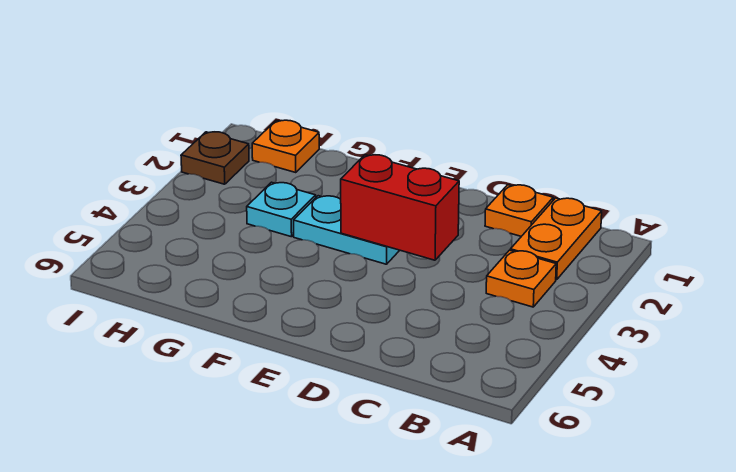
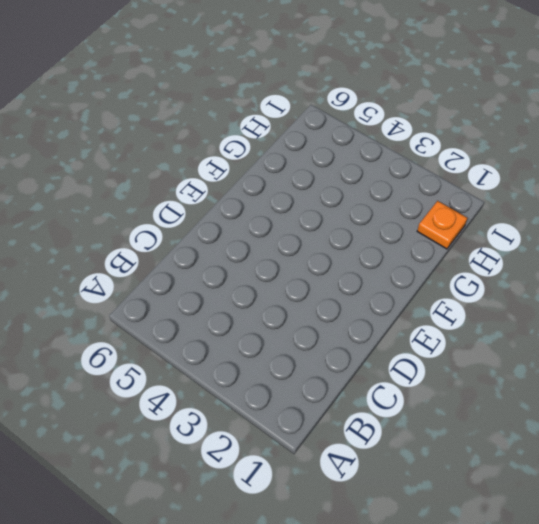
none -> orange 1x2 plate [510,198,602,280]
none -> orange 1x1 plate [486,250,556,307]

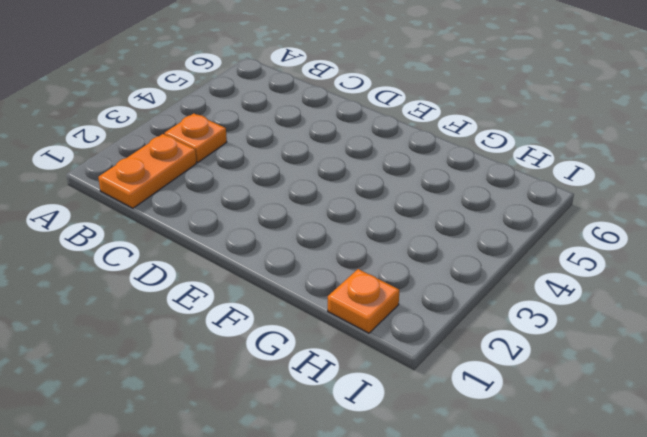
none -> orange 1x1 plate [485,185,553,236]
none -> cyan 1x2 plate [294,196,400,264]

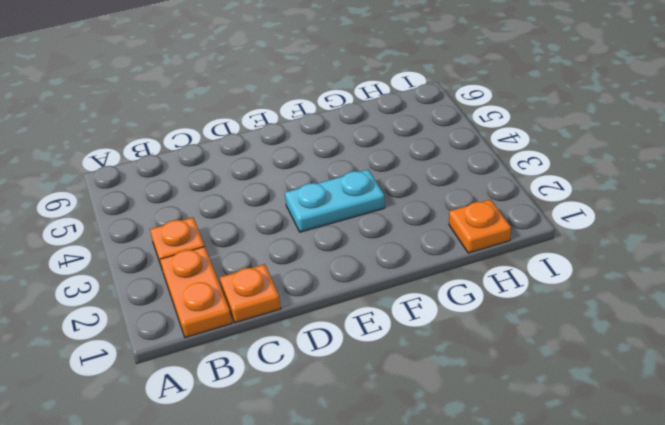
none -> cyan 1x1 plate [247,182,316,237]
none -> brown 1x1 plate [181,132,249,184]

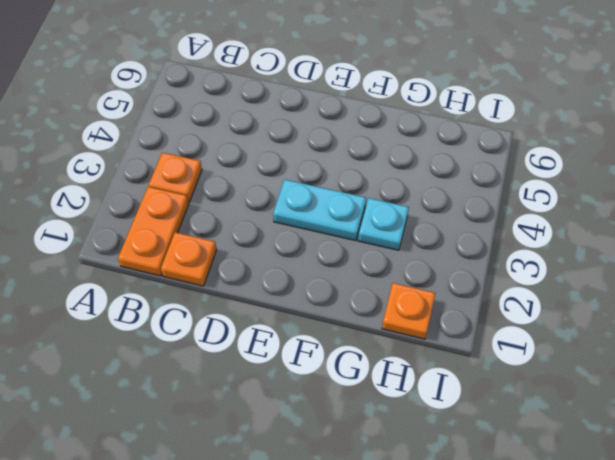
none -> brown 1x1 plate [181,132,249,184]
none -> red 1x2 brick [341,155,459,260]

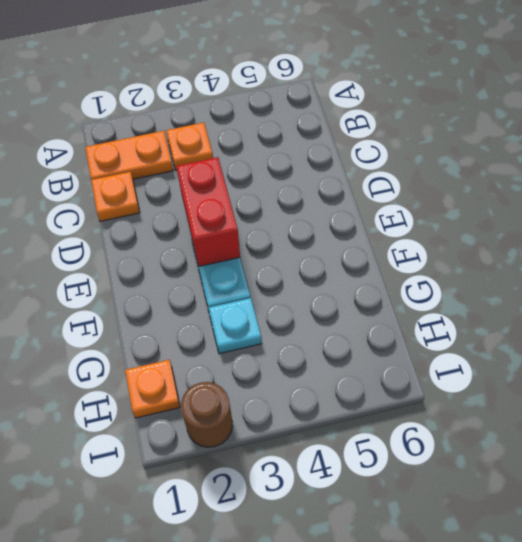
brown 1x1 round brick [181,382,233,447] -> brown 1x1 plate [181,132,249,184]

